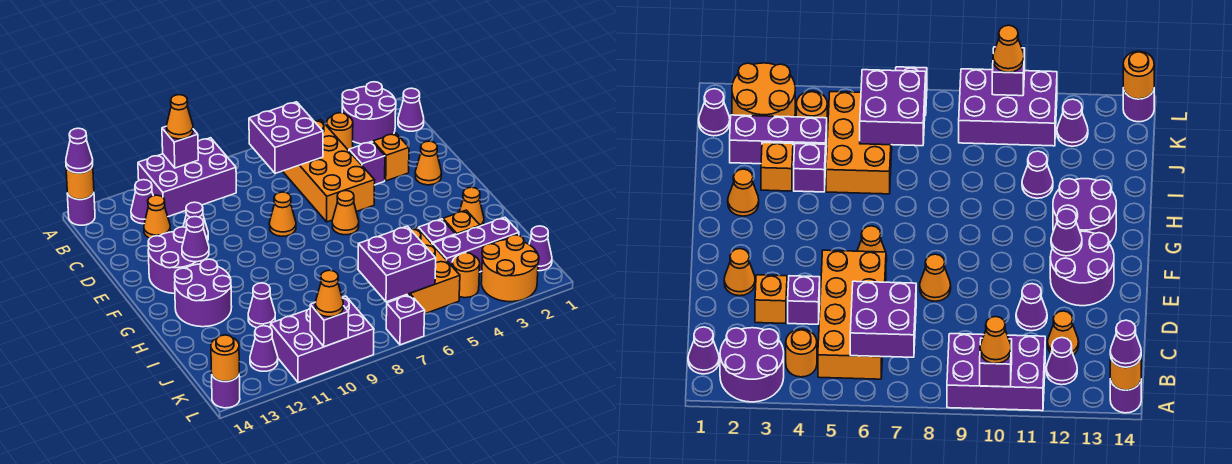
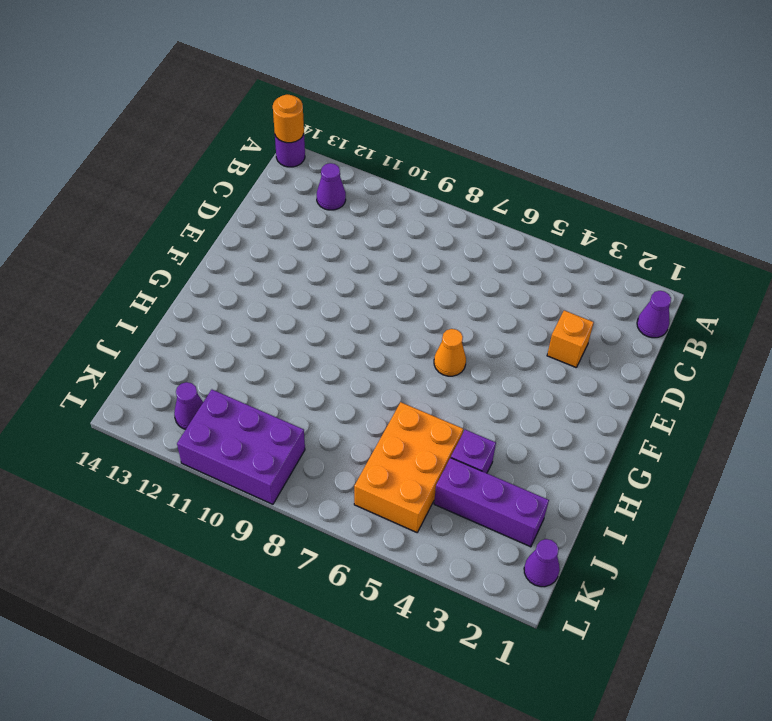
none -> purple 2x2 round brick [342,82,396,144]
none -> purple 2x3 brick [138,138,236,217]
none -> orange 1x1 round brick [327,113,353,151]
none -> orange 2x4 brick [283,120,375,222]

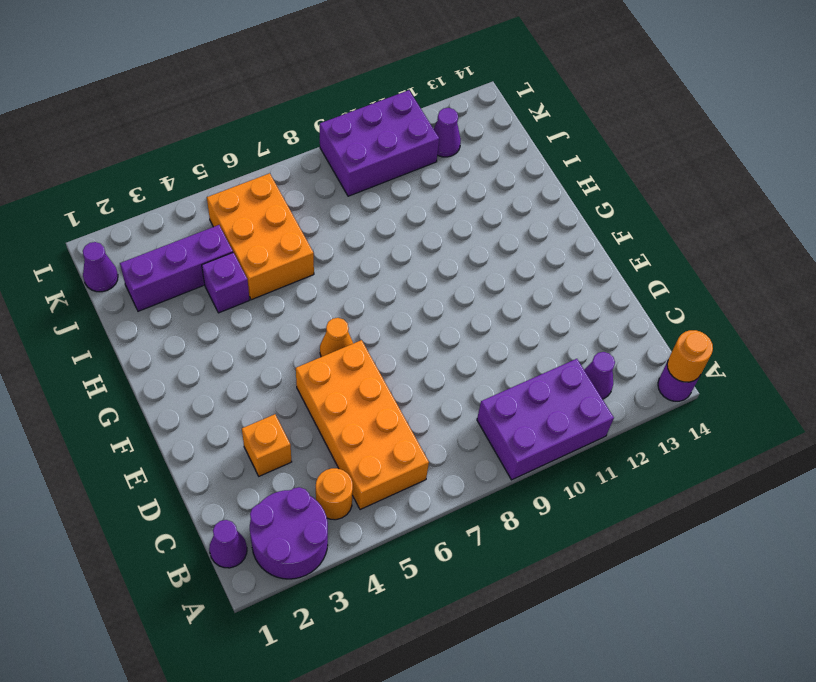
none -> orange 1x1 cone [144,195,170,238]
none -> purple 1x1 brick [349,142,385,185]
none -> purple 1x1 cone [183,202,208,241]
none -> orange 1x1 cone [415,141,442,185]

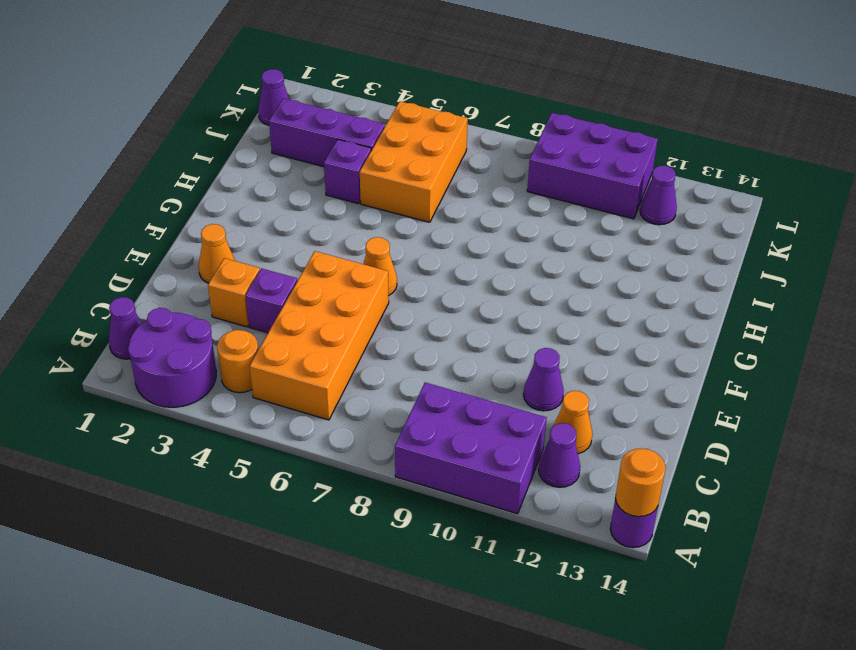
none -> orange 1x1 cone [269,192,296,236]
none -> purple 2x2 round brick [148,227,204,293]
none -> purple 2x2 round brick [175,259,232,327]
none -> orange 1x1 cone [459,187,484,226]

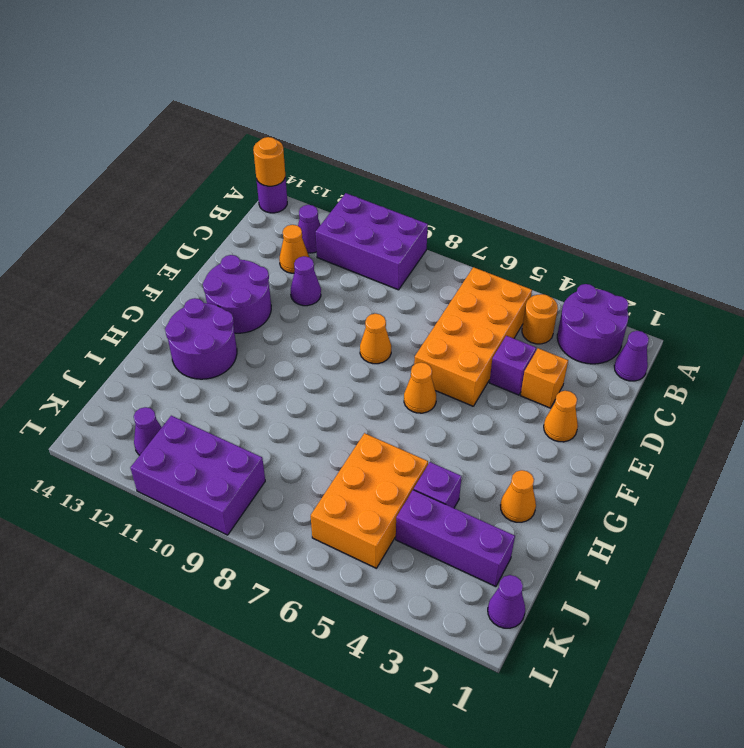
none -> orange 1x1 brick [443,210,480,235]
none -> purple 1x1 cone [248,283,275,328]
none -> orange 2x2 round brick [481,235,539,302]
none -> orange 1x1 round brick [452,253,480,298]

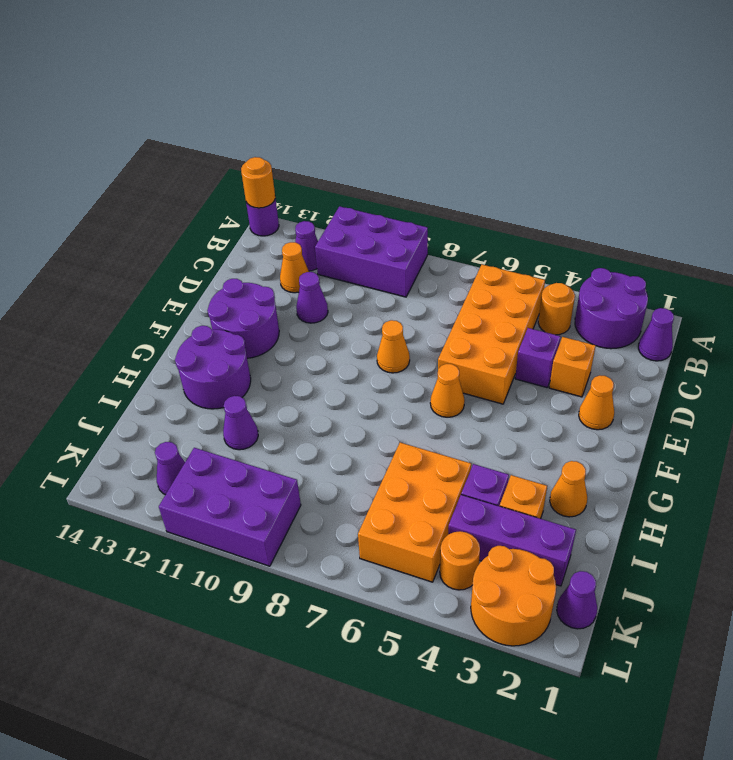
none -> purple 1x1 brick [386,294,425,345]
none -> purple 1x1 round brick [212,375,240,408]
none -> purple 1x1 brick [162,126,198,168]
none -> purple 2x2 brick [249,102,323,173]

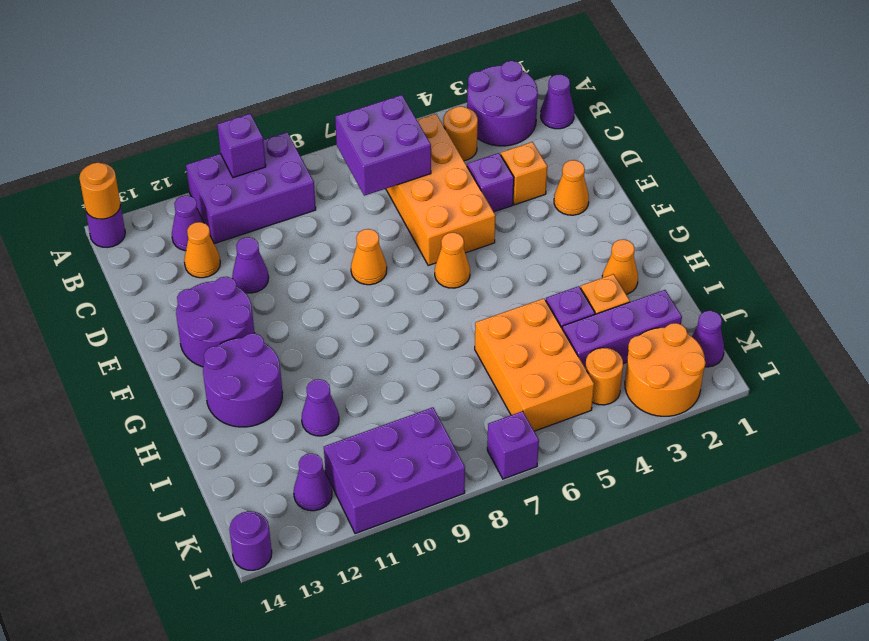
none -> purple 1x1 cone [182,217,209,262]
none -> purple 2x2 brick [358,226,436,302]
none -> purple 1x1 brick [310,303,349,347]
none -> orange 1x1 round brick [211,335,239,382]

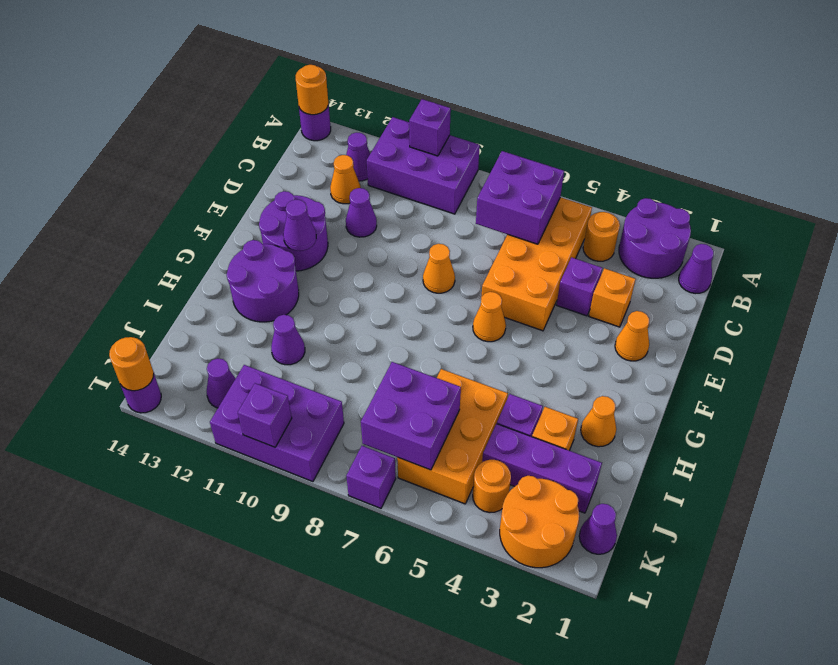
none -> orange 1x1 cone [167,95,193,139]
none -> purple 1x1 cone [66,128,93,173]
none -> orange 1x1 cone [315,270,343,317]

